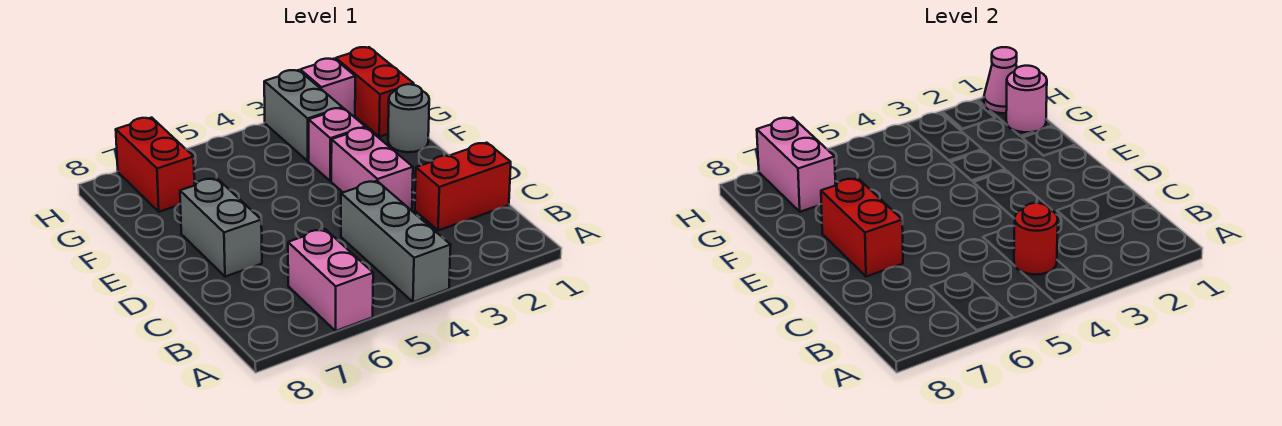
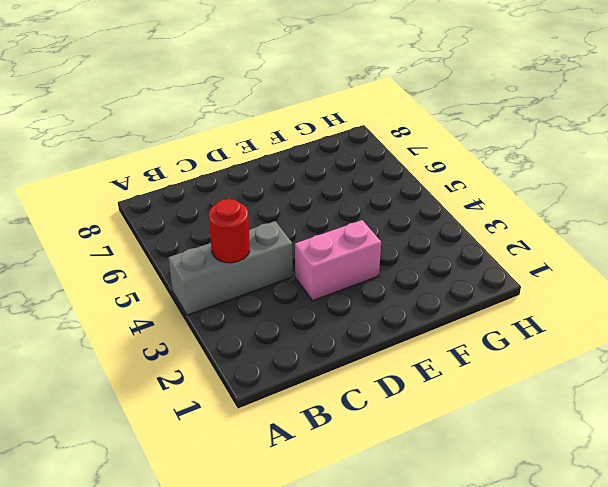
none -> pink 1x2 brick [288,229,373,331]
none -> red 1x2 brick [415,143,511,231]
none -> grey 1x2 brick [180,178,262,277]

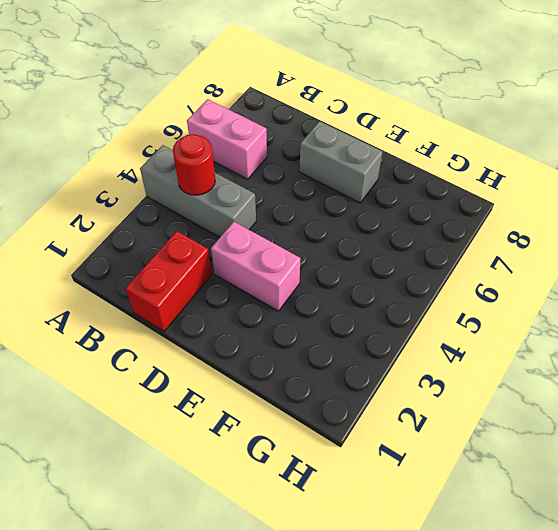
none -> grey 1x1 round brick [388,84,429,152]
none -> pink 1x1 brick [309,108,365,181]
none -> red 1x2 brick [336,47,414,137]

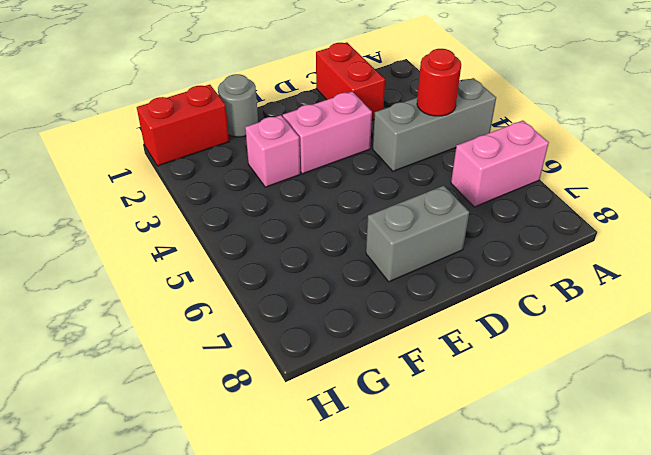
none -> grey 1x2 brick [264,70,342,161]
none -> red 1x2 brick [116,118,194,212]
none -> pink 1x1 brick [300,59,355,117]

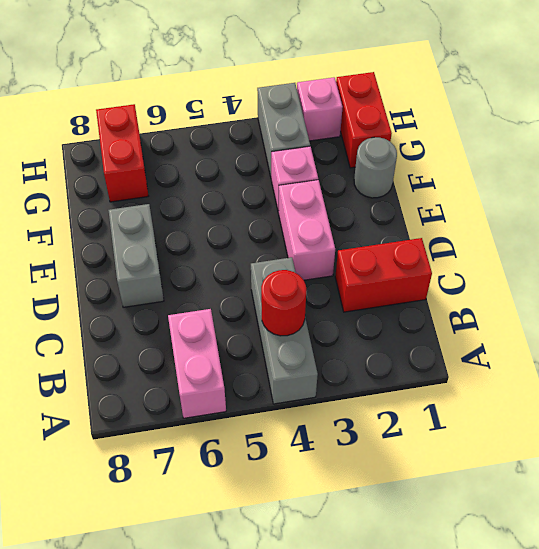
none -> red 1x2 brick [821,178,903,277]
none -> pink 1x1 round brick [1006,66,1047,132]
none -> pink 1x2 brick [757,118,835,212]

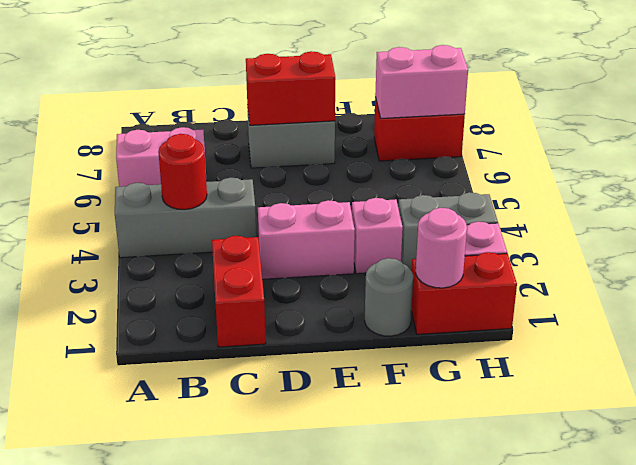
none -> pink 1x1 cone [984,47,1017,113]

